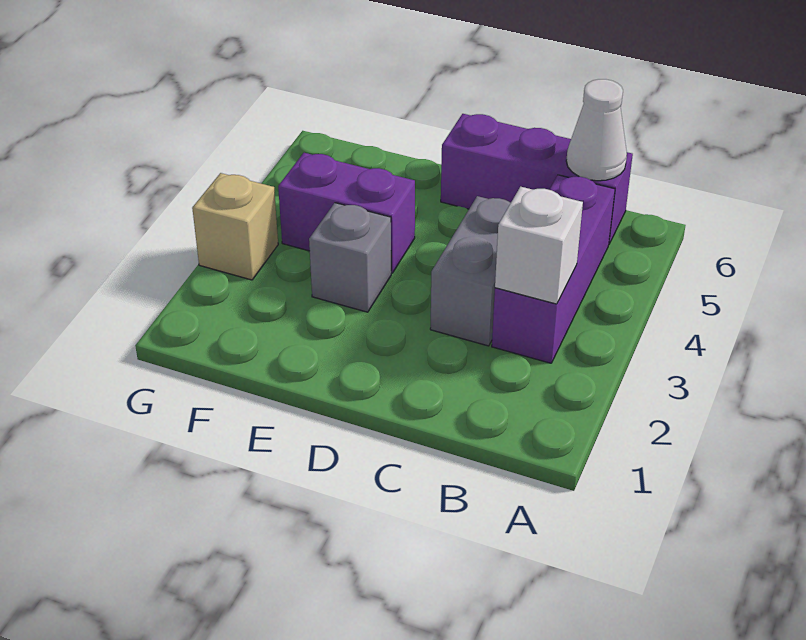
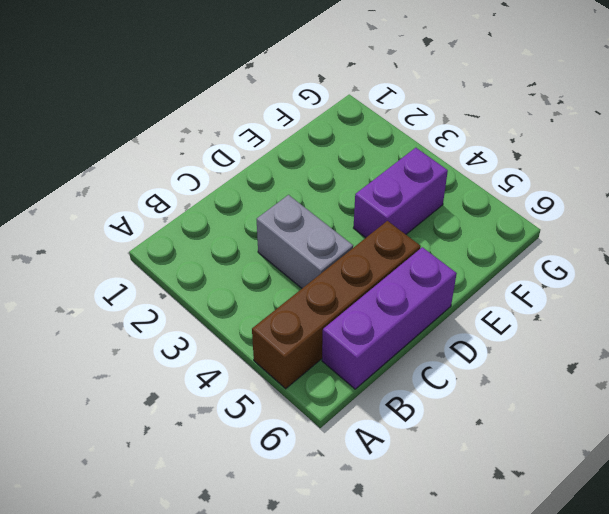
brown 1x4 brick [252,221,421,389] -> purple 1x3 brick [492,175,615,363]
none -> grey 1x1 brick [309,203,391,312]
none -> tan 1x1 brick [192,173,278,280]

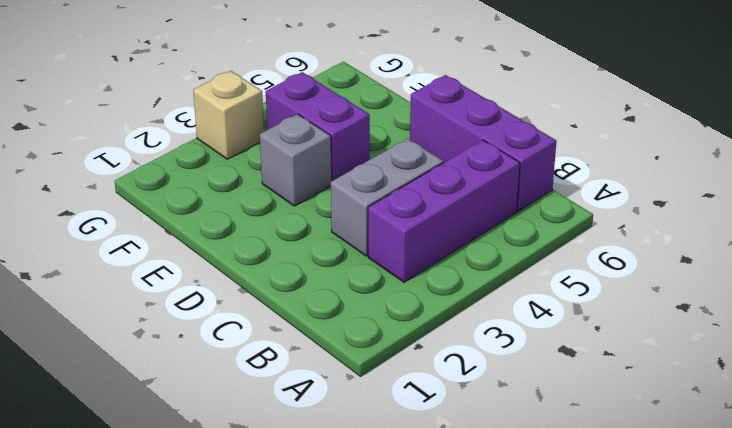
none -> white 1x1 brick [495,187,583,304]
none -> white 1x1 cone [566,79,627,181]

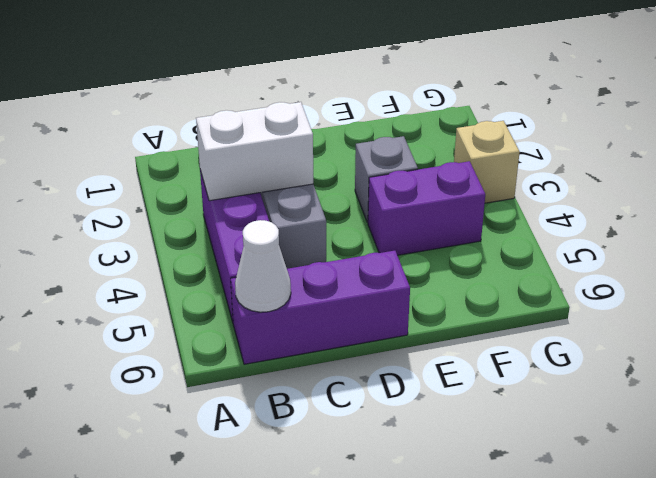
white 1x2 brick [196,102,313,201] -> white 1x1 brick [495,187,583,304]

